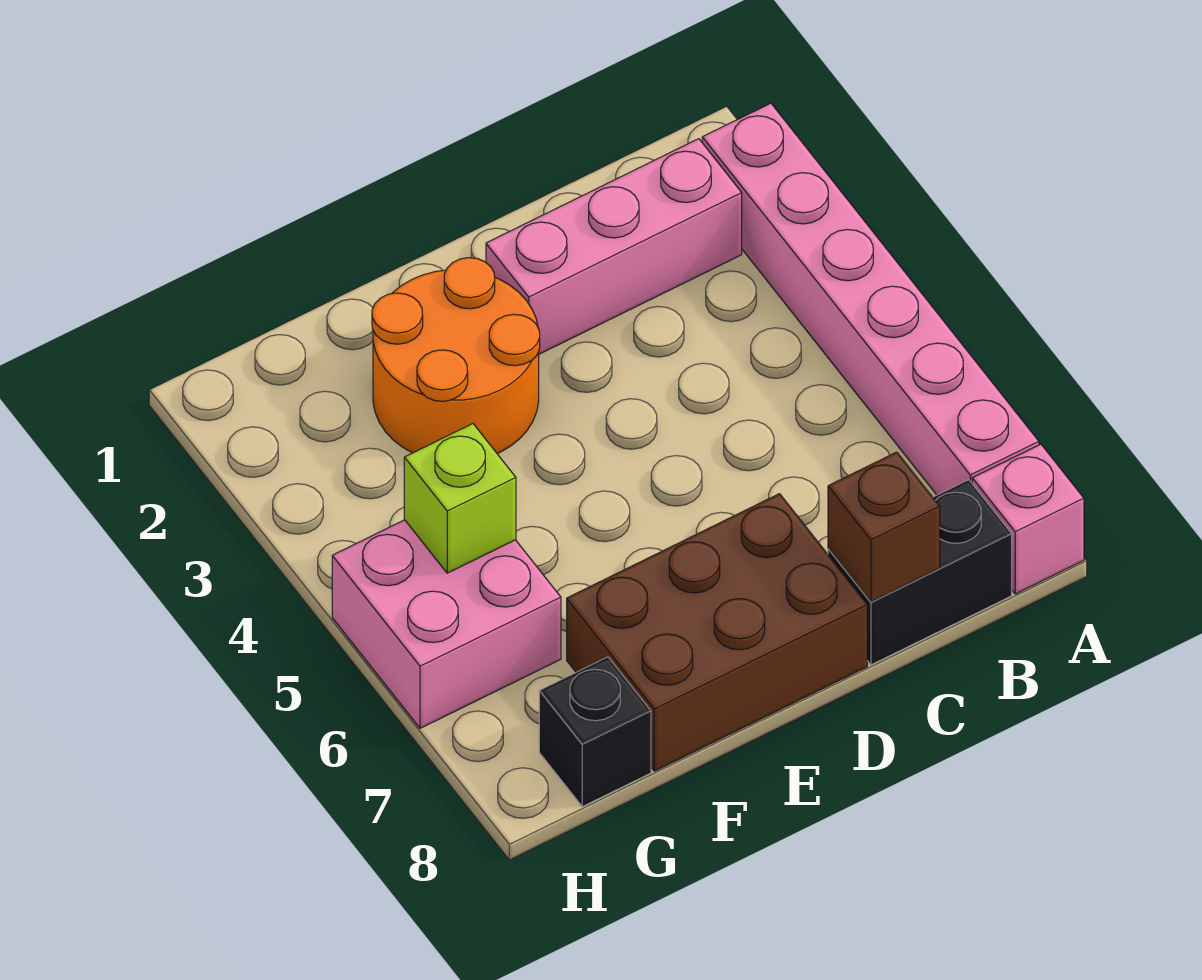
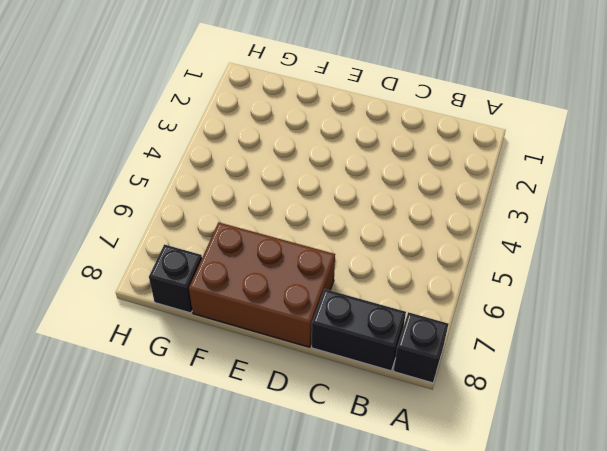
black 1x1 brick [394,312,448,383] -> pink 1x1 brick [972,444,1084,594]
none -> pink 1x6 brick [702,103,1039,495]
none -> pink 1x3 brick [486,139,742,354]

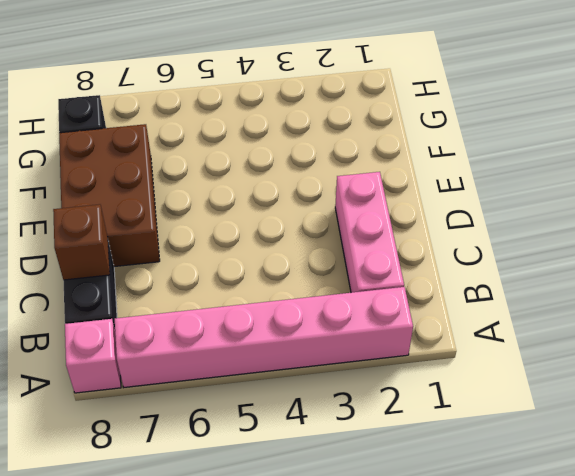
none -> orange 2x2 round brick [372,258,540,454]
none -> pink 2x2 brick [332,520,561,728]

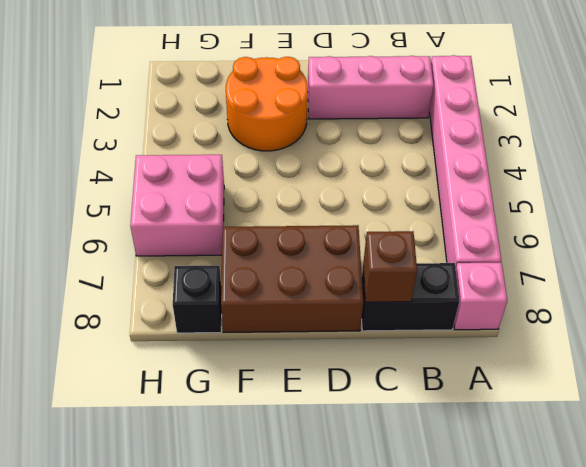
none -> lime 1x1 brick [404,424,516,573]

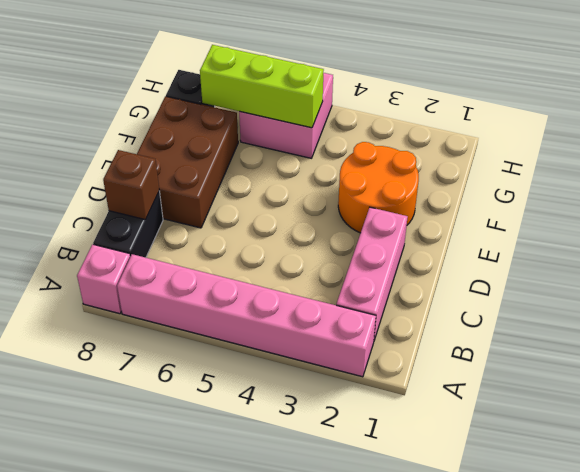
lime 1x3 brick [200,45,324,128] -> lime 1x1 brick [404,424,516,573]

